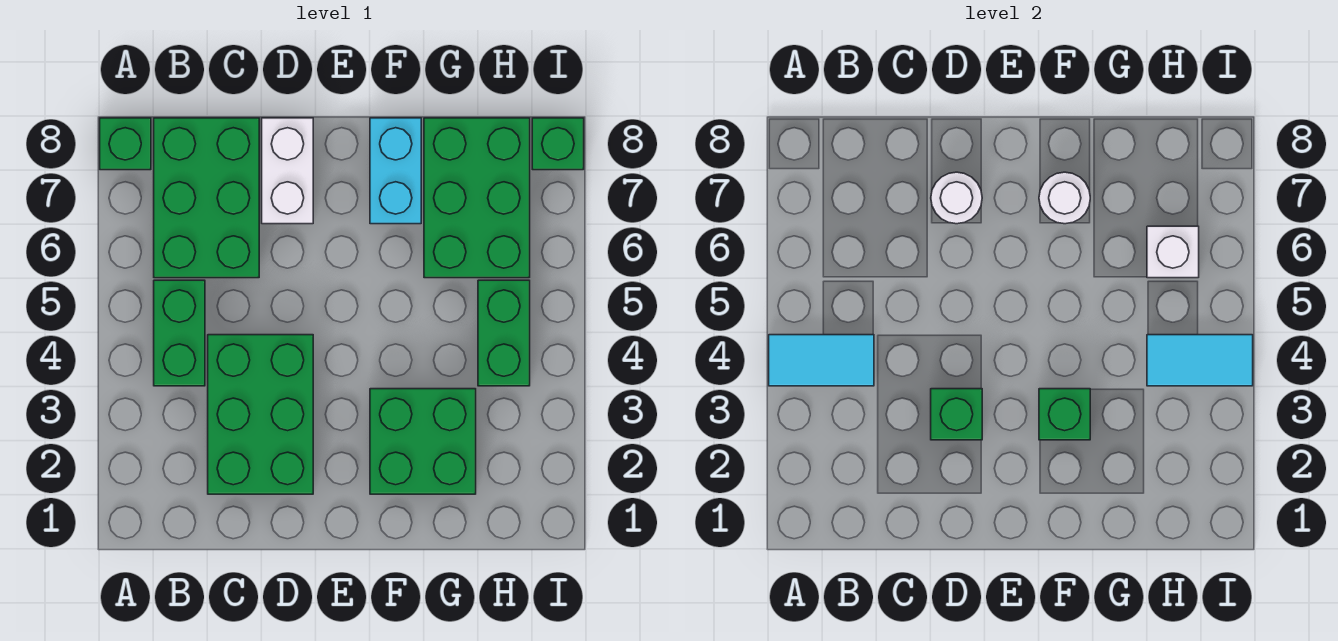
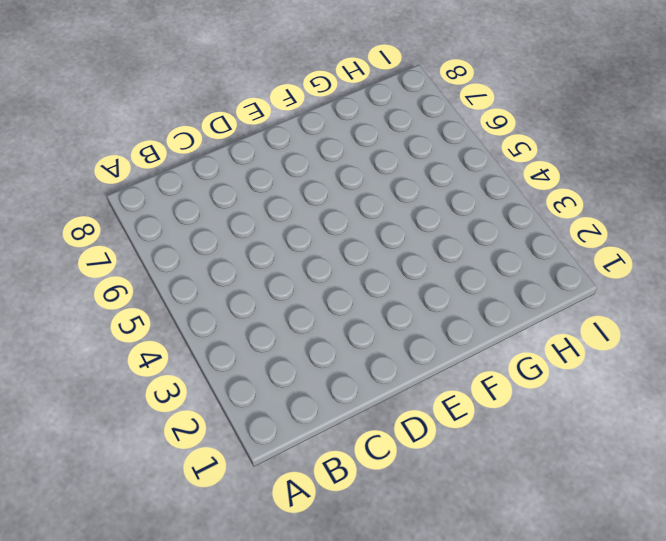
none -> green 1x1 brick [100,118,151,170]
none -> green 1x2 brick [154,280,205,386]
none -> green 2x3 brick [154,118,259,278]

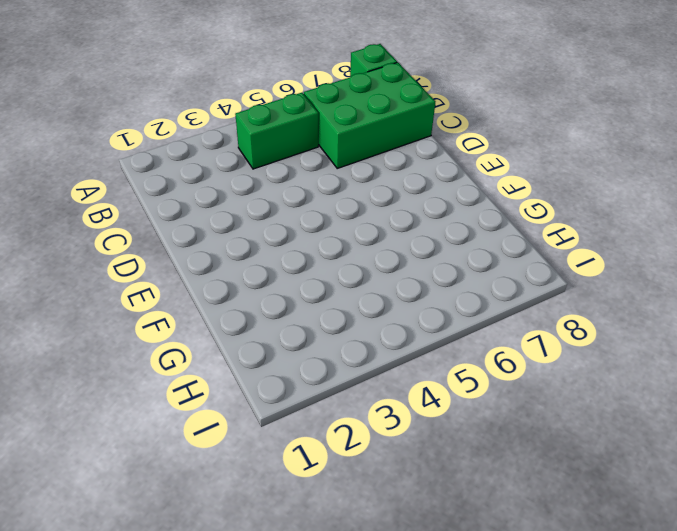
none -> green 2x3 brick [208,335,313,494]
none -> white 1x2 brick [262,118,313,224]
none -> green 2x2 brick [370,389,476,494]

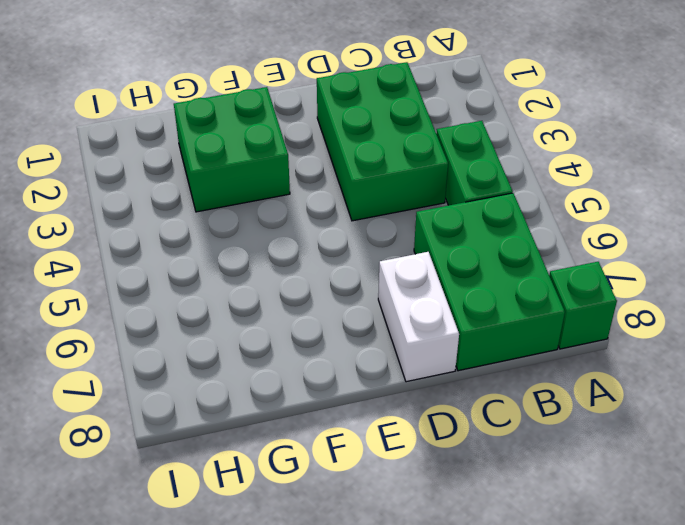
none -> cyan 1x2 brick [370,118,421,224]
none -> green 2x3 brick [424,118,530,278]
none -> green 1x2 brick [478,280,530,386]

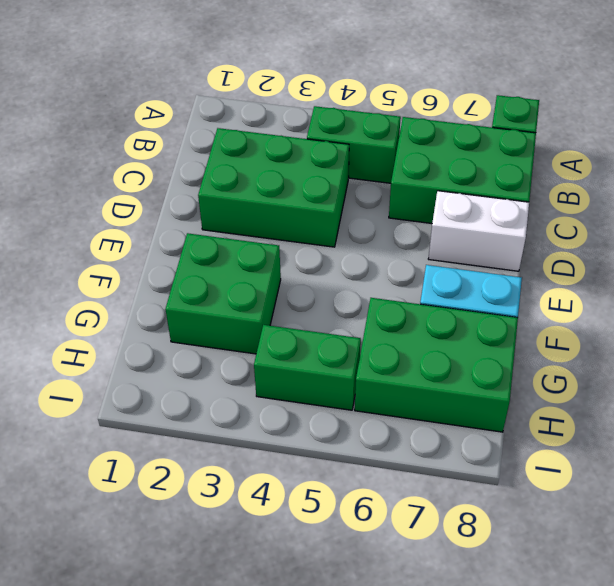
none -> green 1x1 brick [532,118,584,170]
none -> cyan 1x2 tile [769,335,874,386]
none -> green 1x1 brick [931,389,982,440]

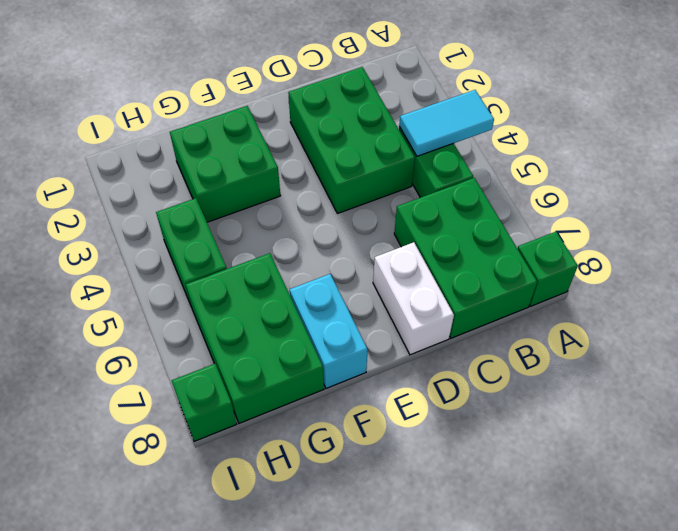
none -> green 1x1 brick [931,389,982,440]
none -> white 1x1 round brick [931,172,982,224]
none -> green 1x1 brick [1039,389,1090,440]

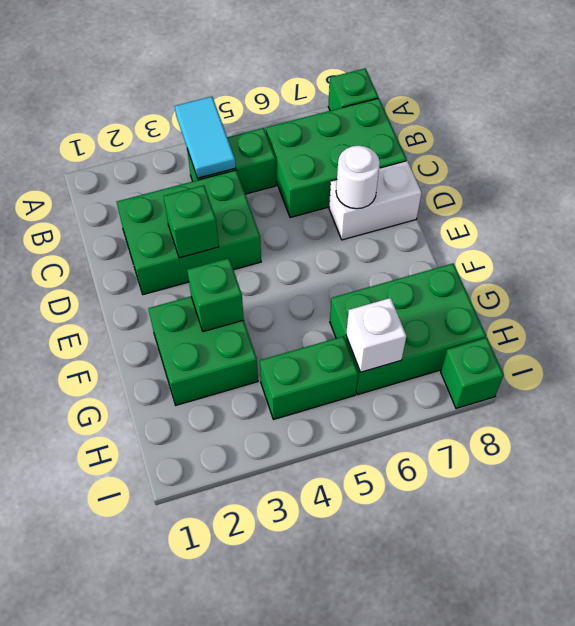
none -> cyan 1x2 brick [370,118,421,224]
none -> white 1x1 round brick [1039,172,1090,224]
none -> cyan 1x2 tile [1147,335,1253,386]

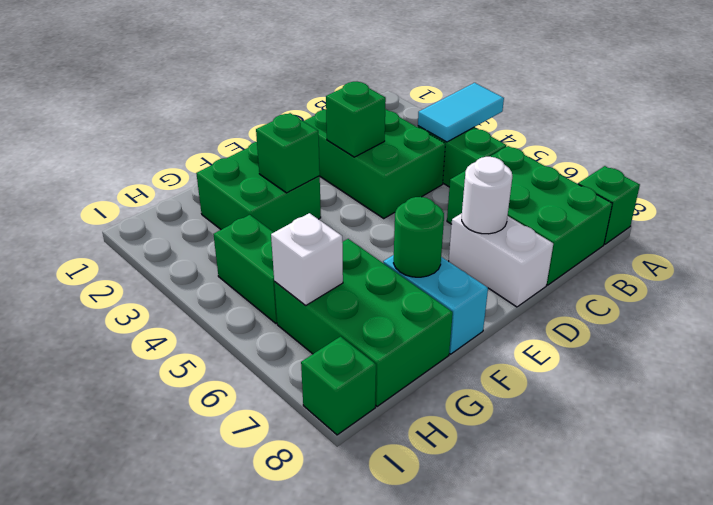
green 1x1 round brick [394,197,444,277] -> white 1x1 round brick [1039,172,1090,224]
none -> cyan 1x2 tile [1147,335,1253,386]

